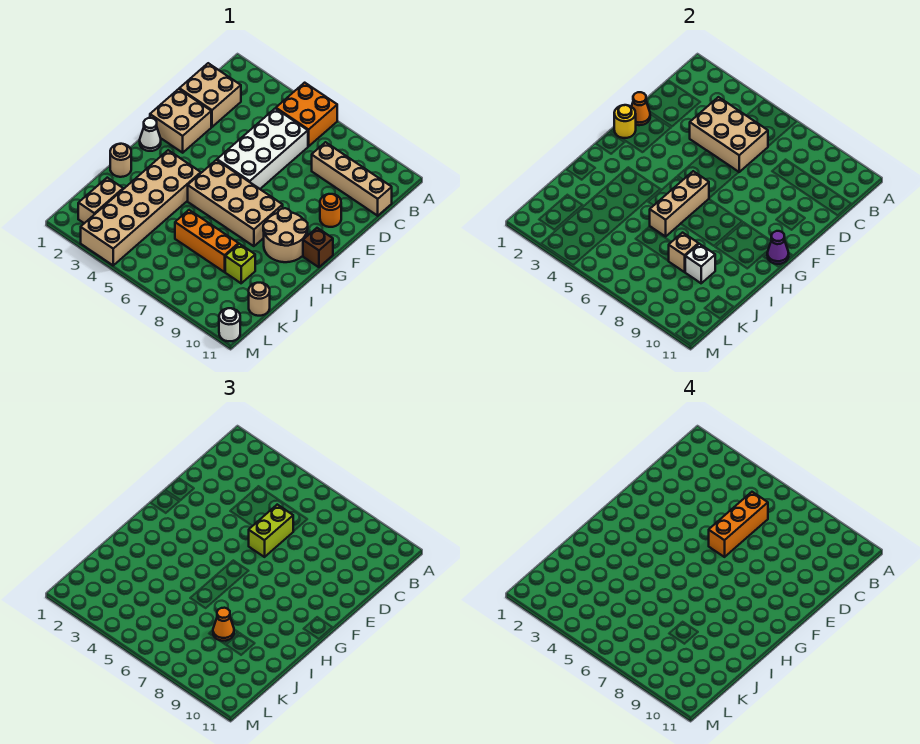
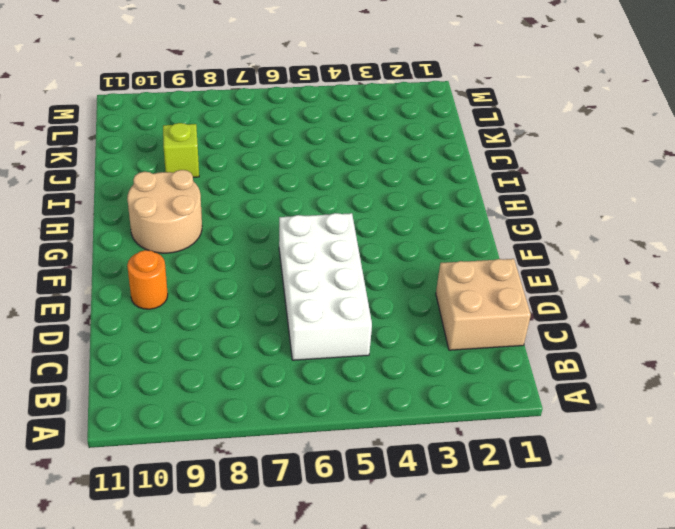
none -> orange 2x2 brick [276,83,337,146]
none -> tan 1x4 brick [312,142,392,216]
none -> tan 2x2 brick [150,89,211,153]

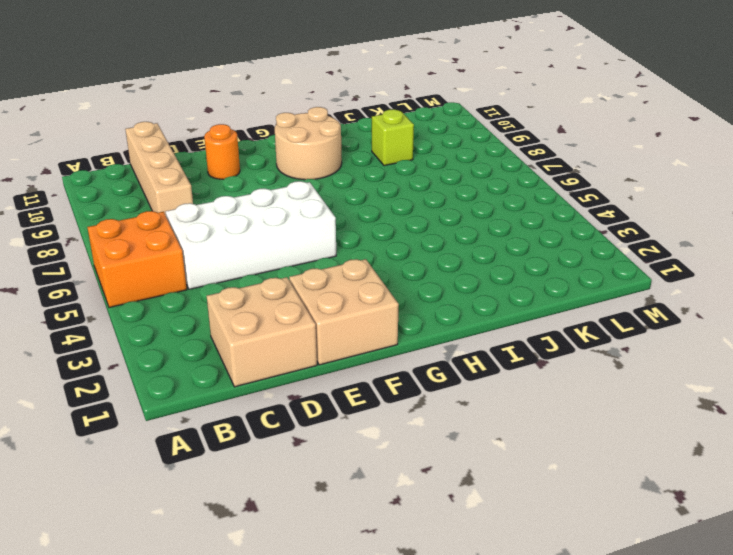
none -> white 1x1 cone [140,118,161,151]
none -> tan 2x4 brick [188,160,283,246]
none -> brown 1x1 brick [303,228,333,267]

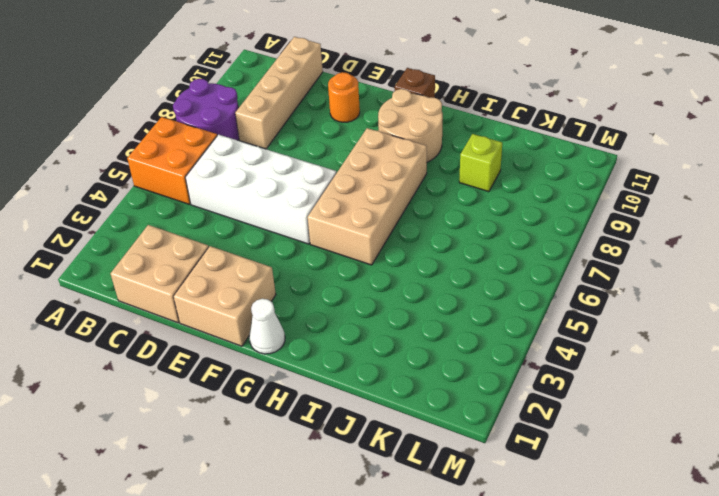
purple 2x2 round brick [173,79,239,140] -> none
none -> tan 2x6 brick [81,150,201,265]
none -> tan 1x1 round brick [110,144,131,177]
none -> orange 1x3 brick [175,210,239,272]

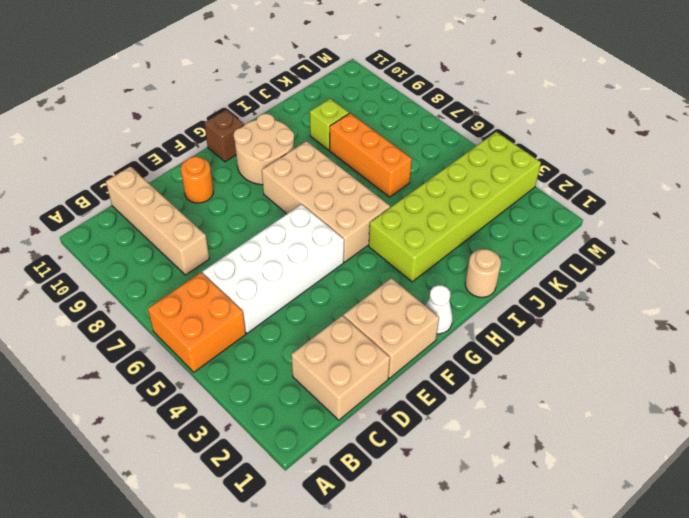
lime 2x6 brick [369,132,541,282] -> tan 2x6 brick [81,150,201,265]
none -> tan 1x2 brick [78,178,123,223]
none -> tan 1x1 round brick [249,283,270,316]
none -> white 1x1 round brick [219,308,240,341]

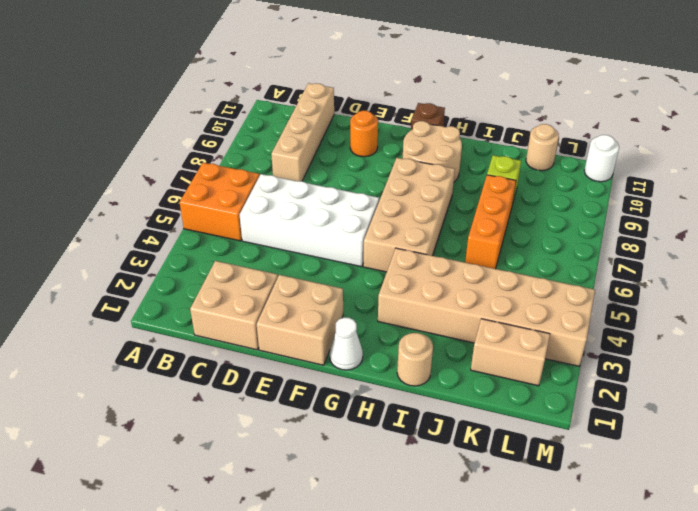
none -> tan 2x3 brick [690,97,768,172]
none -> orange 1x1 cone [631,92,650,125]
none -> yellow 1x1 round brick [614,105,636,138]

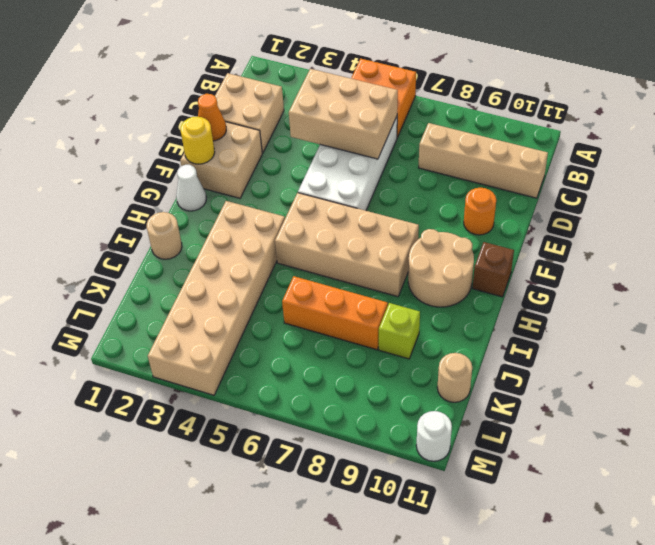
none -> tan 1x2 brick [78,178,123,223]
none -> tan 1x3 brick [650,171,709,236]
none -> purple 1x1 cone [767,231,789,264]

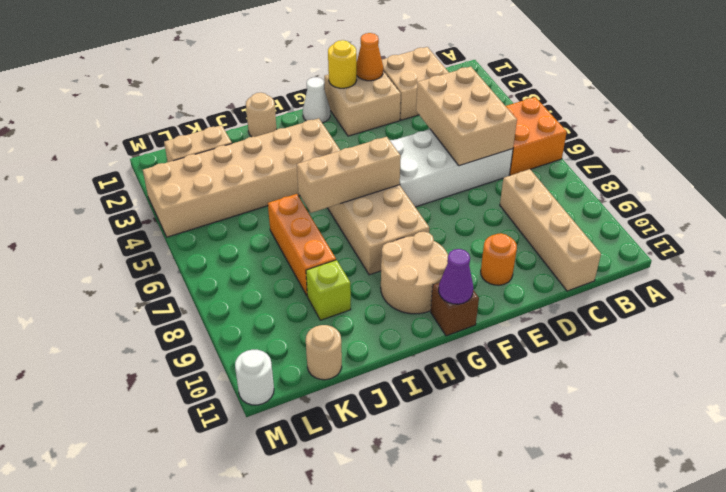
none -> tan 1x1 brick [669,233,699,272]
none -> white 1x1 brick [685,244,715,283]
none -> lime 1x2 brick [249,505,293,557]

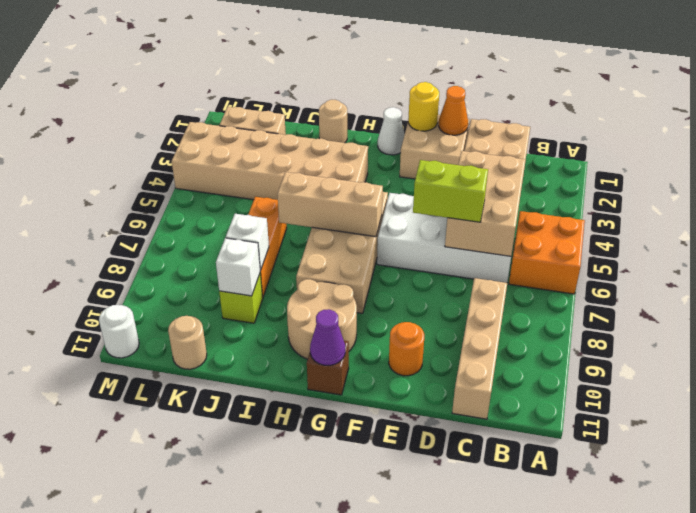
white 1x1 brick [226,214,269,270] -> tan 1x1 brick [669,233,699,272]
none -> orange 1x1 cone [213,608,234,641]
none -> orange 1x3 brick [709,492,768,557]

